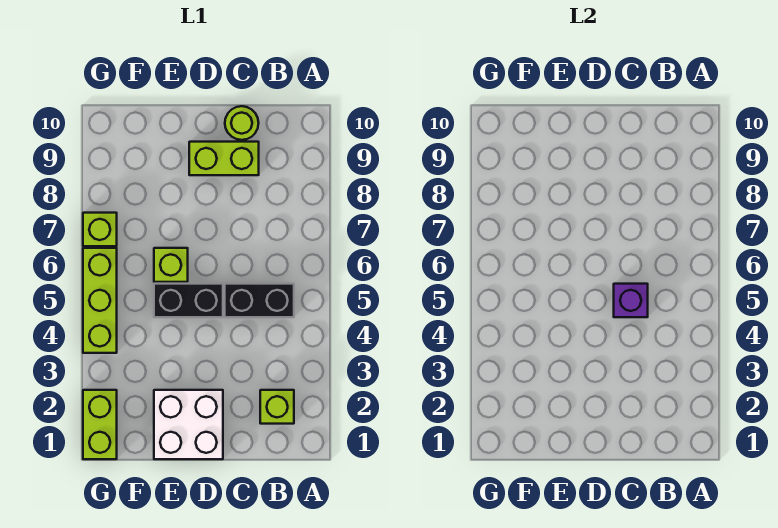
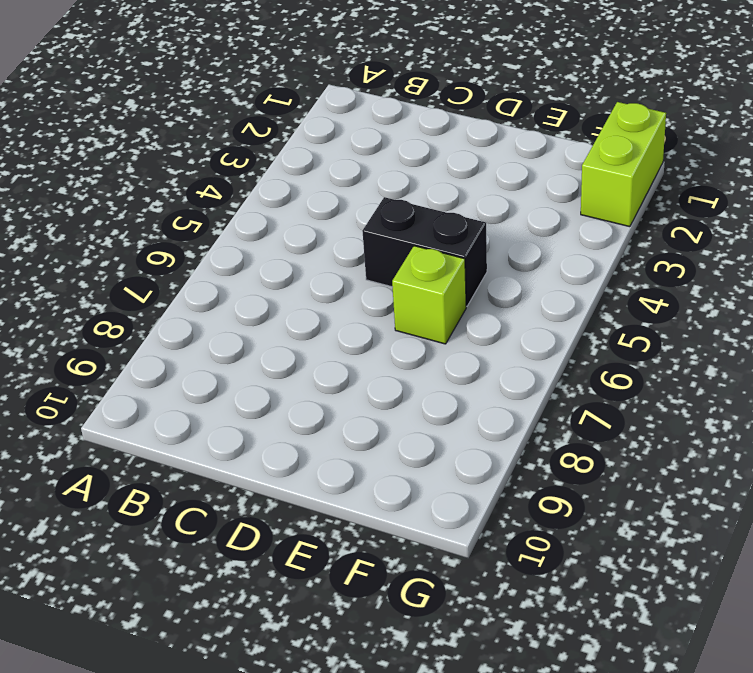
none -> lime 1x1 brick [260,390,294,424]
none -> black 1x2 brick [225,284,294,317]

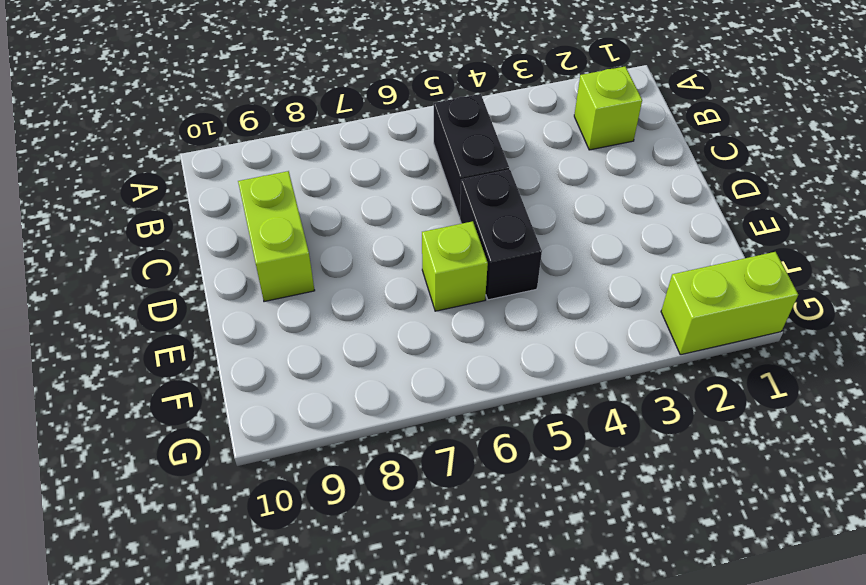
none -> lime 1x1 round brick [225,106,259,140]
none -> white 2x2 brick [154,390,223,459]

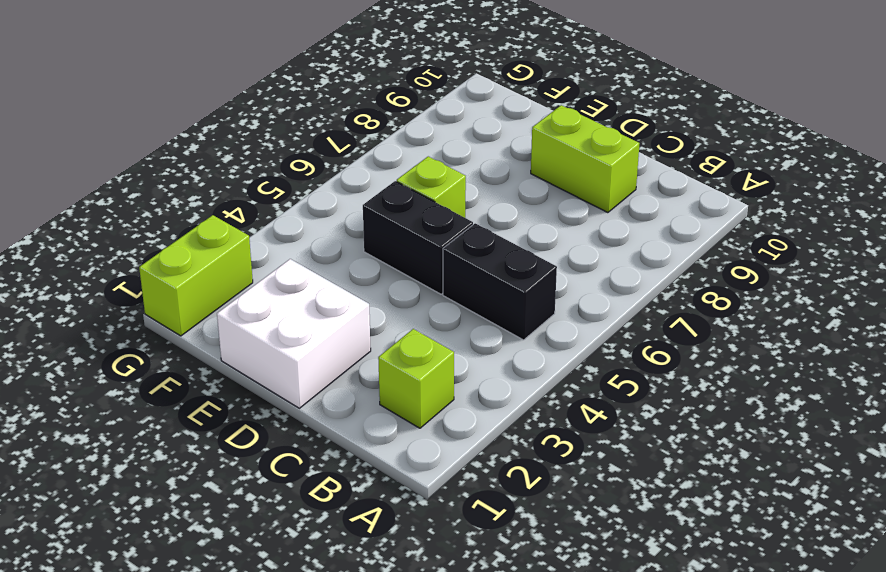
none -> lime 1x1 round brick [225,106,259,140]
none -> lime 1x3 brick [83,248,117,353]

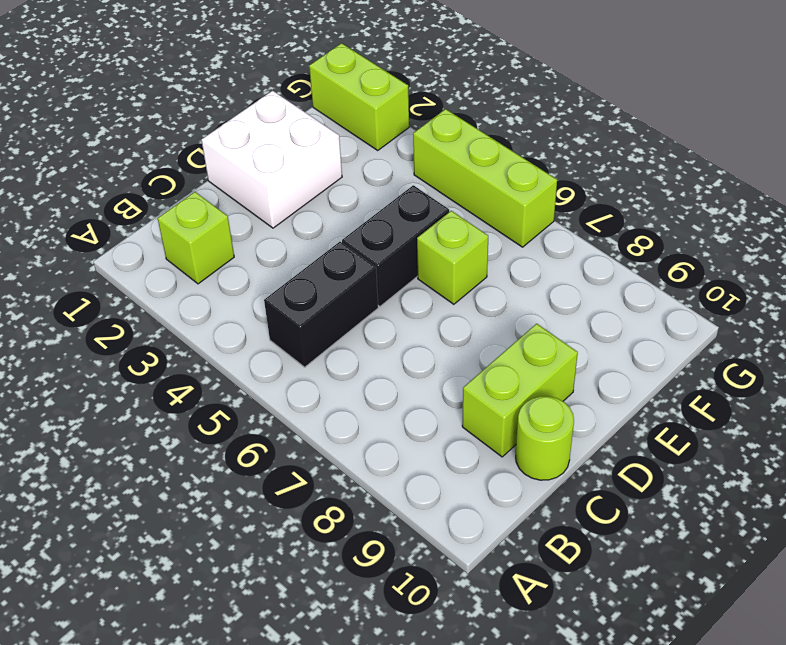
none -> lime 1x1 brick [83,213,117,246]
none -> purple 1x1 brick [614,284,648,317]

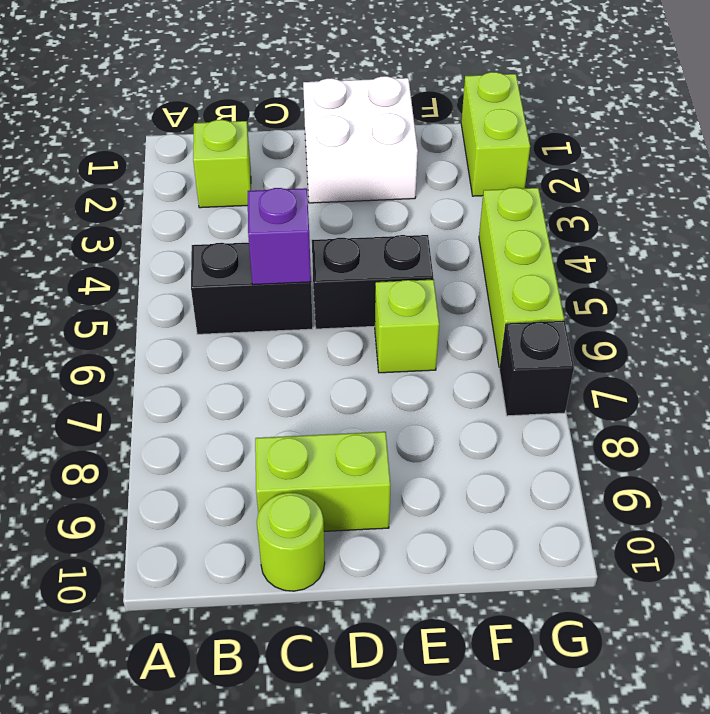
black 1x1 brick [499,321,574,416] -> lime 1x1 brick [83,213,117,246]

